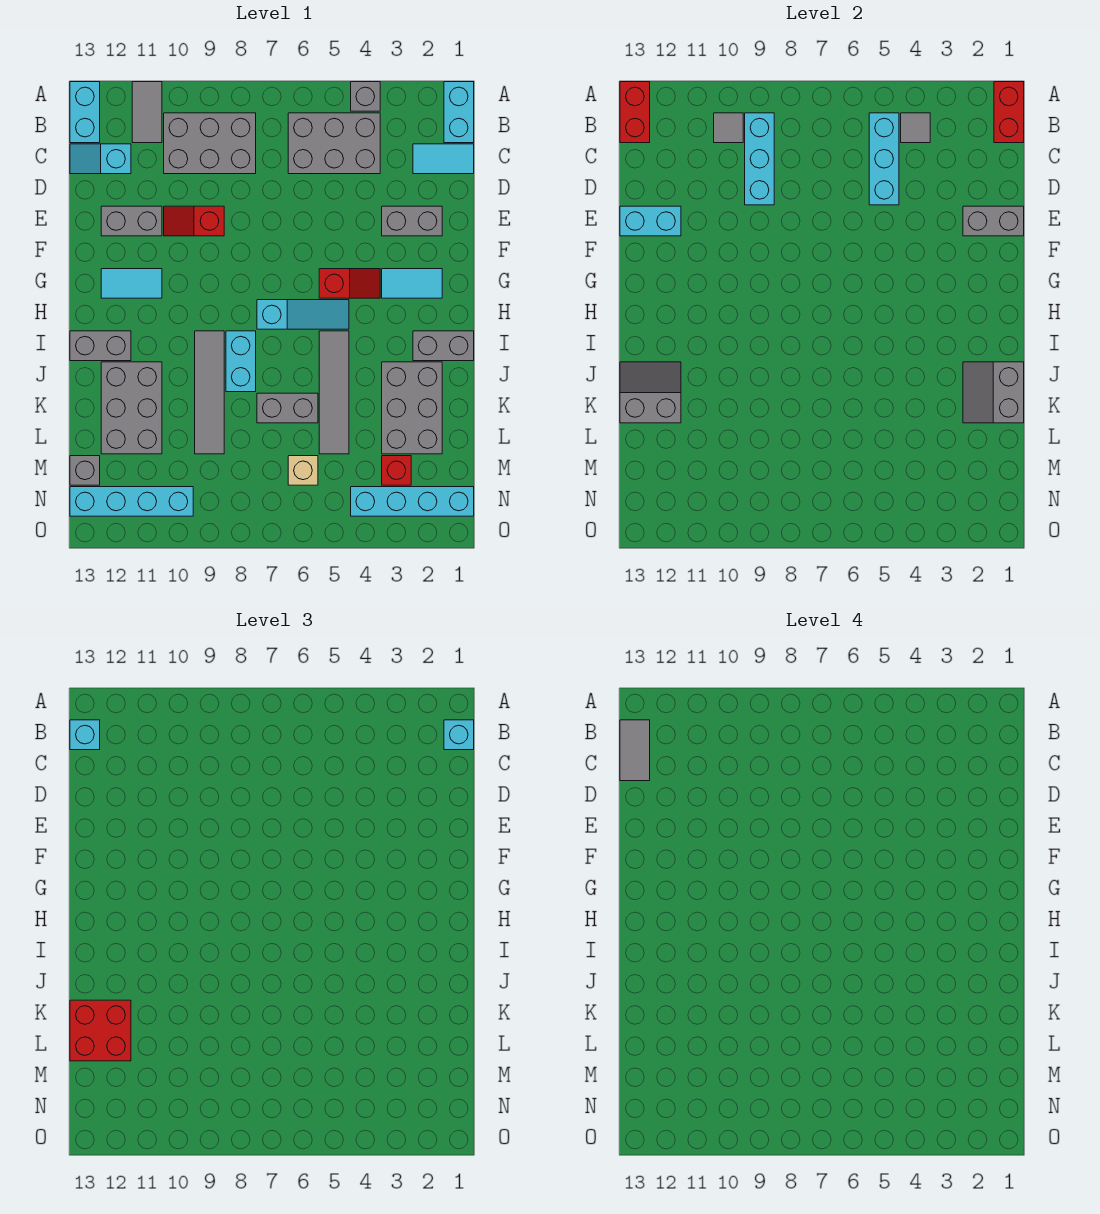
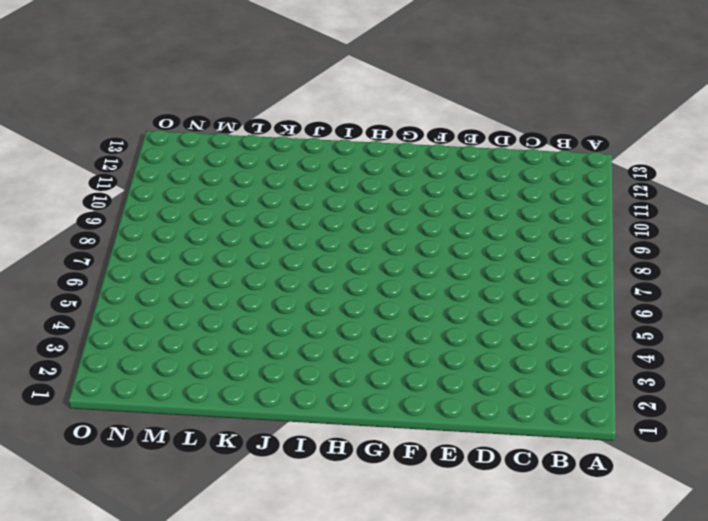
none -> cyan 1x2 brick [444,82,474,143]
none -> grey 1x1 brick [351,82,380,111]
none -> grey 1x2 tile [132,82,162,143]
none -> cyan 1x2 brick [70,82,100,143]

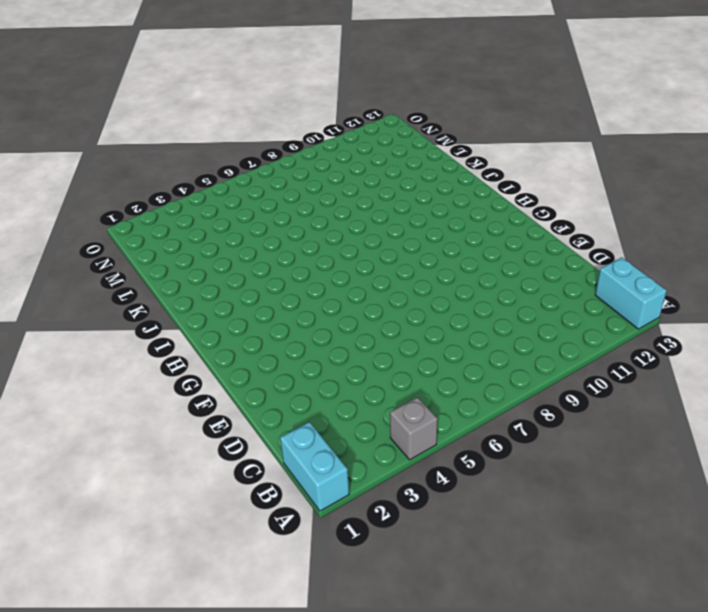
none -> grey 1x2 tile [132,82,162,143]
none -> grey 2x3 brick [288,113,380,174]
none -> grey 2x3 brick [164,113,256,174]
none -> cyan 1x2 tile [413,144,474,174]

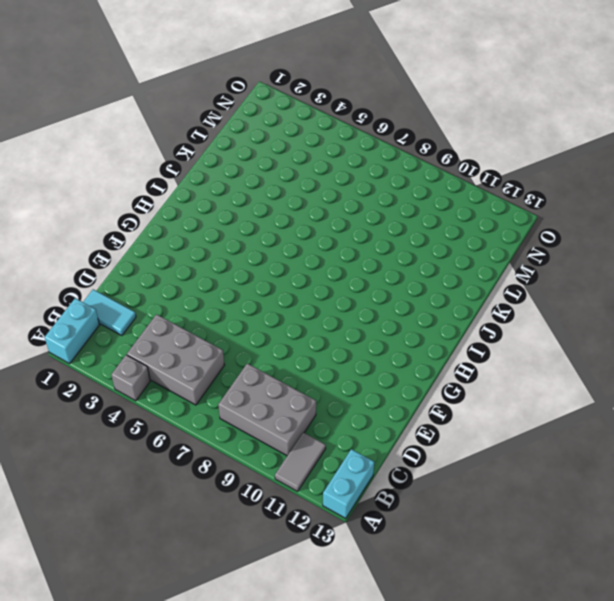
none -> cyan 1x2 slope [70,144,131,174]
none -> grey 1x2 brick [382,206,442,236]
none -> red 1x2 slope [164,206,224,236]
none -> grey 1x2 brick [101,206,162,236]

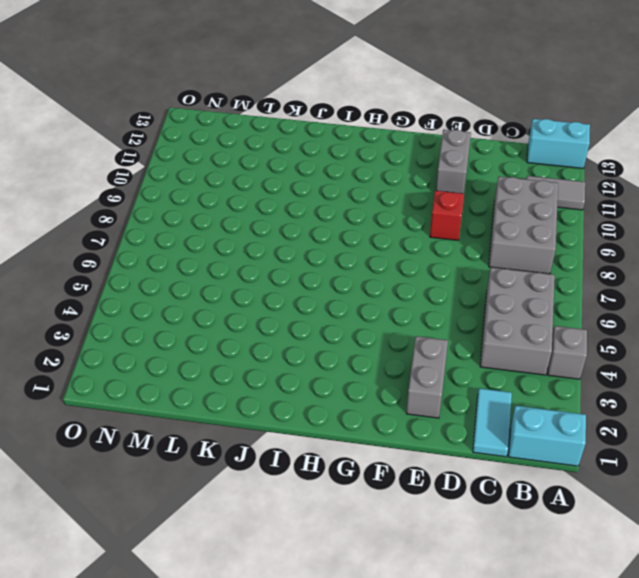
none -> cyan 1x2 slope [70,144,131,174]
none -> cyan 1x2 tile [382,269,442,298]
none -> red 1x2 slope [319,269,380,298]
none -> cyan 1x2 tile [101,269,162,298]

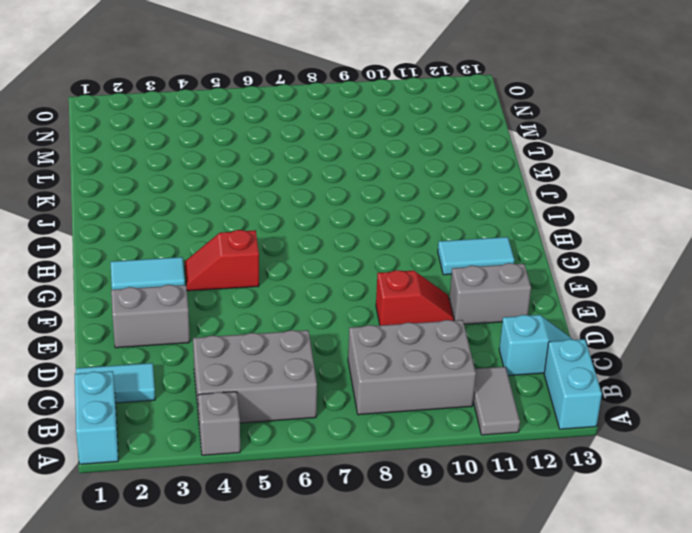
none -> cyan 1x3 slope [257,300,349,329]
none -> grey 1x2 brick [413,331,474,361]
none -> grey 1x4 tile [319,331,349,454]
none -> cyan 1x2 brick [226,331,256,392]

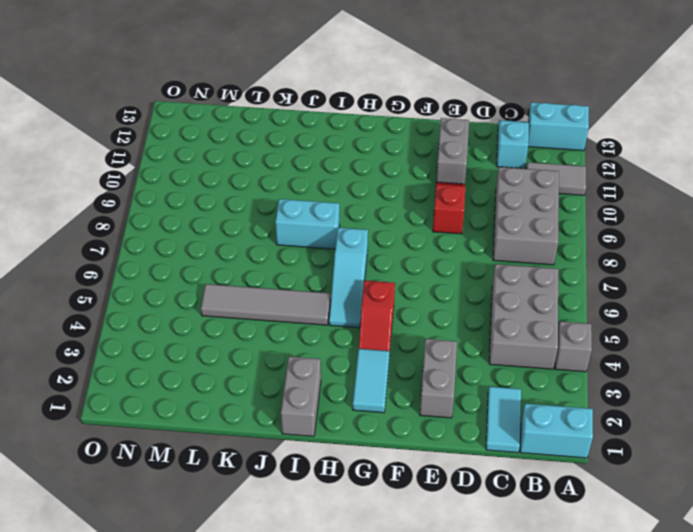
none -> cyan 1x2 tile [101,269,162,298]
none -> grey 1x4 tile [195,331,224,454]
none -> grey 1x2 brick [70,331,131,361]
none -> grey 2x3 brick [382,362,442,454]

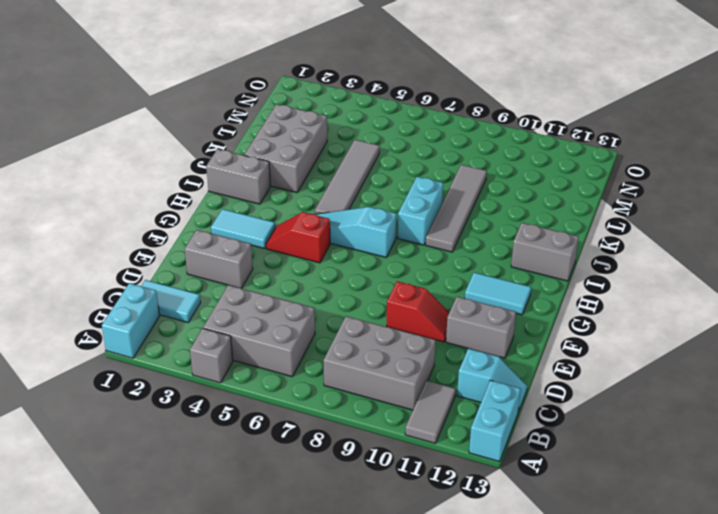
none -> grey 2x3 brick [101,362,162,454]
none -> grey 1x2 brick [257,393,318,423]
none -> red 1x1 brick [382,456,411,485]
none -> tan 1x1 brick [288,456,318,485]

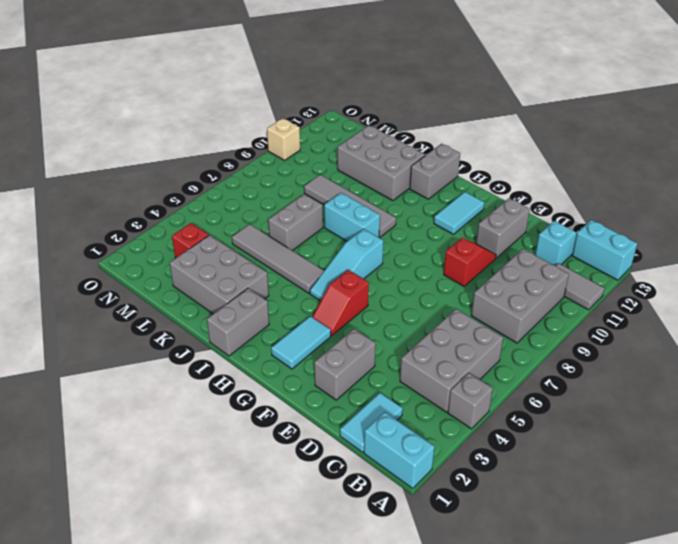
tan 1x1 brick [267,118,300,160] -> tan 1x1 brick moved to [288,456,318,485]
none -> grey 1x1 brick [70,456,100,485]
none -> cyan 1x4 brick [351,487,474,516]
none -> cyan 1x4 brick [70,487,193,516]
none -> red 1x2 brick [994,82,1024,143]

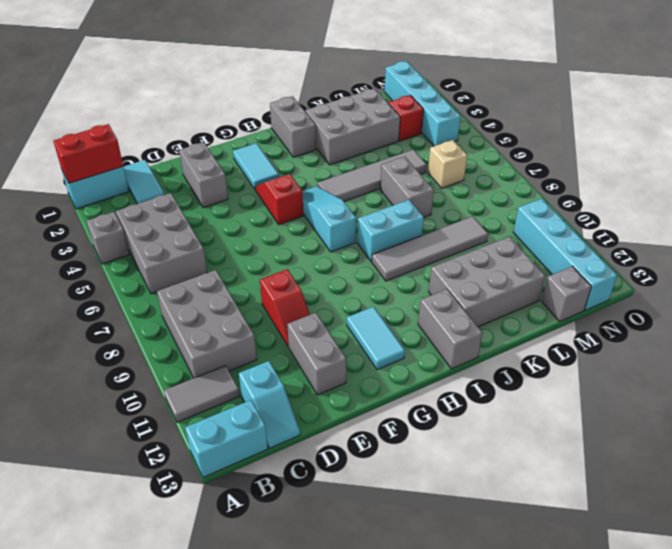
none -> red 1x2 brick [620,82,650,143]
none -> grey 1x1 tile [901,113,930,143]
none -> cyan 1x3 brick [869,113,899,205]
none -> cyan 1x3 brick [745,113,774,205]

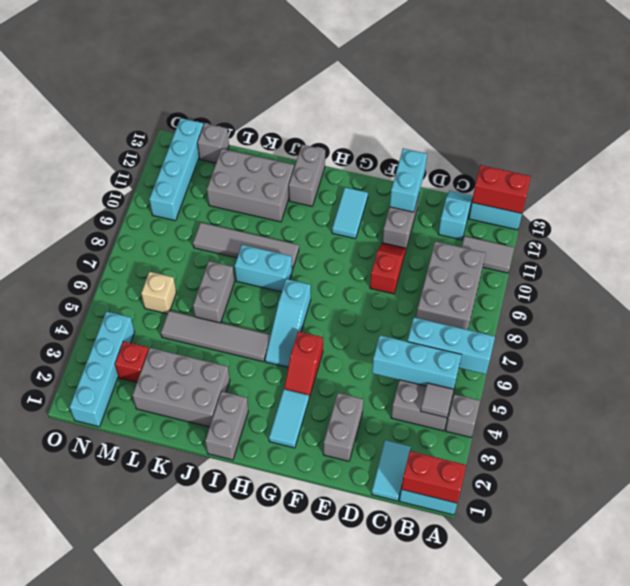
cyan 1x3 brick [407,318,495,374] -> cyan 1x3 brick moved to [745,113,774,205]
none -> grey 1x1 tile [714,113,743,143]
none -> grey 1x2 brick [963,206,1024,236]
none -> grey 2x2 slope [963,362,1024,423]
none -> grey 2x2 slope [620,362,681,423]

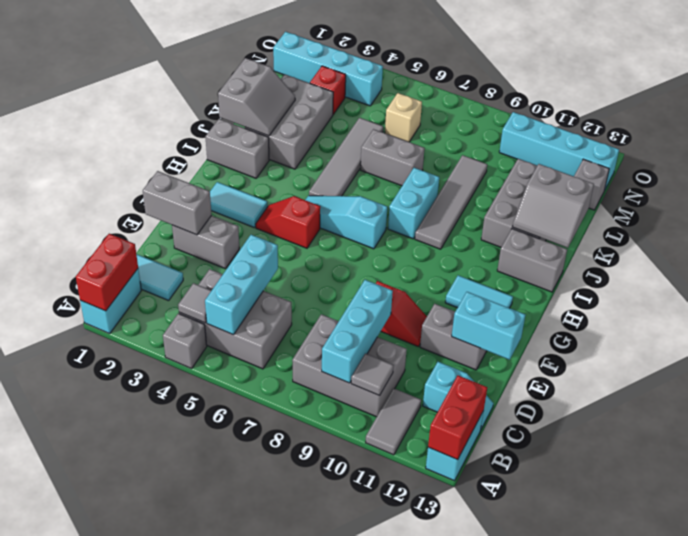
none -> cyan 1x1 brick [444,720,474,750]
none -> cyan 1x1 brick [70,720,100,750]
none -> red 2x2 brick [70,1000,131,1061]
none -> grey 1x2 tile [620,720,650,781]

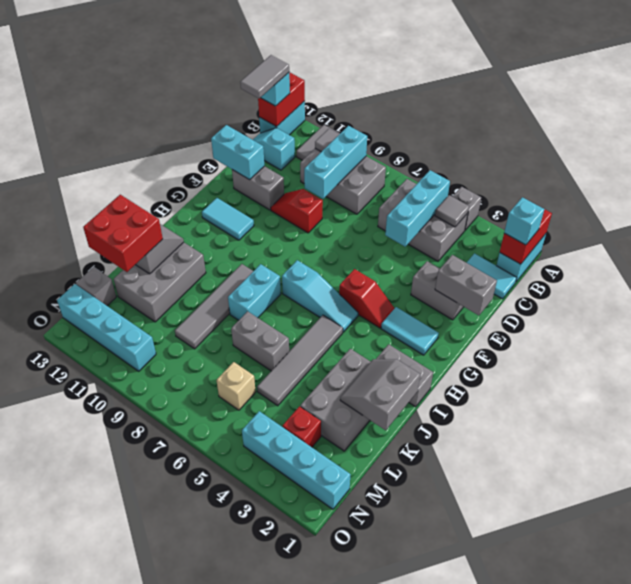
none -> grey 1x2 brick [70,331,131,361]

